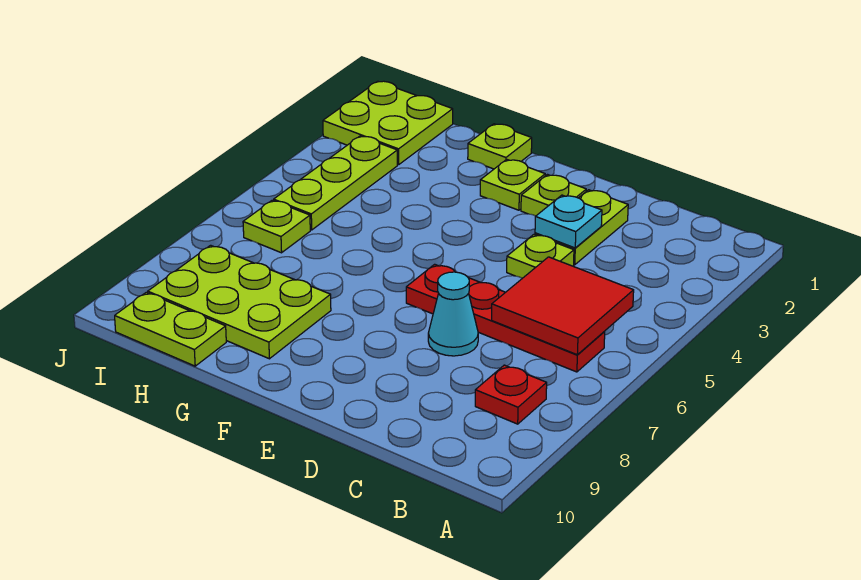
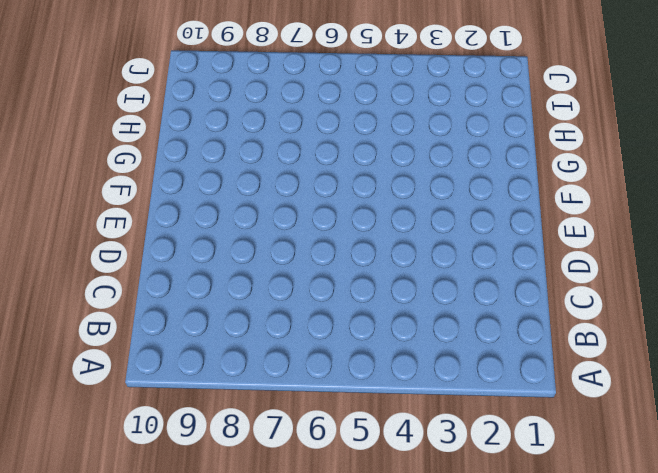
none -> red 1x4 plate [406,264,605,372]
none -> red 1x1 plate [475,365,547,424]
none -> lime 1x2 plate [535,190,628,265]

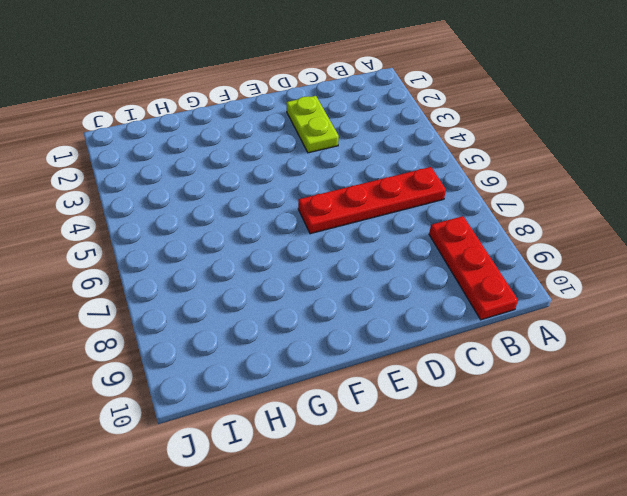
red 1x3 plate [429,216,518,320] -> red 1x1 plate [475,365,547,424]
none -> lime 1x1 plate [507,235,574,278]
none -> cyan 1x1 cone [428,272,478,356]
none -> lime 1x1 plate [521,175,586,216]

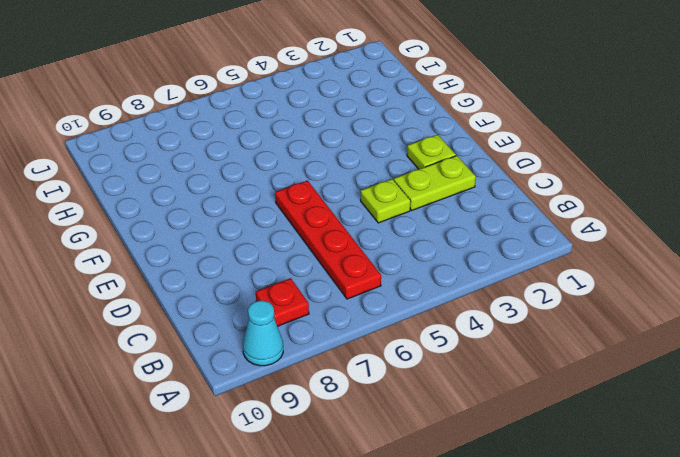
cyan 1x1 cone [243,300,283,366] -> cyan 1x1 cone moved to [428,272,478,356]
none -> lime 1x1 plate [480,159,545,210]
none -> lime 1x1 plate [468,124,532,169]
none -> lime 2x3 plate [148,245,331,359]

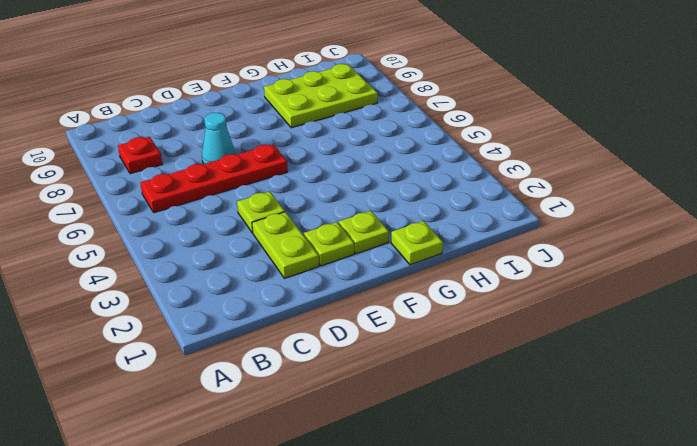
none -> lime 1x2 plate [115,292,226,366]
none -> lime 2x2 plate [323,81,453,165]
none -> lime 1x3 plate [274,136,397,230]

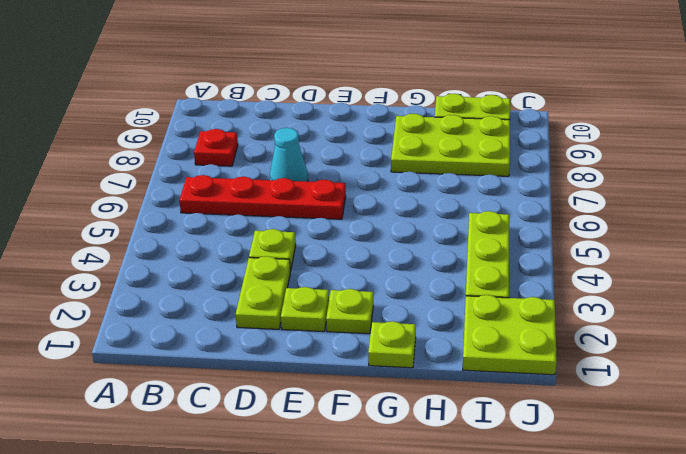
none -> lime 1x1 plate [243,200,310,253]
none -> red 2x2 tile [492,257,634,355]
none -> cyan 1x1 plate [535,195,602,248]

